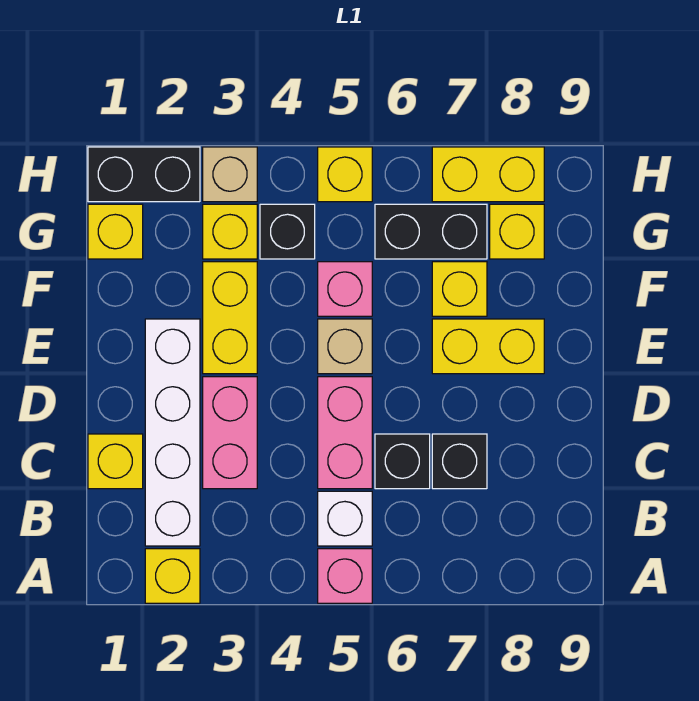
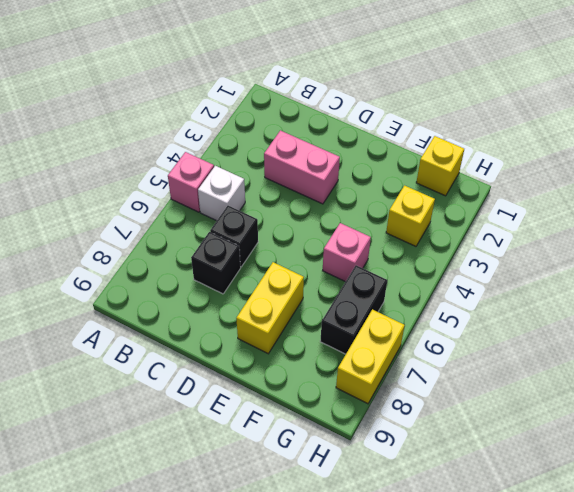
none -> yellow 1x1 brick [145,549,200,603]
none -> white 1x4 brick [145,319,200,546]
none -> yellow 1x1 brick [88,434,143,489]

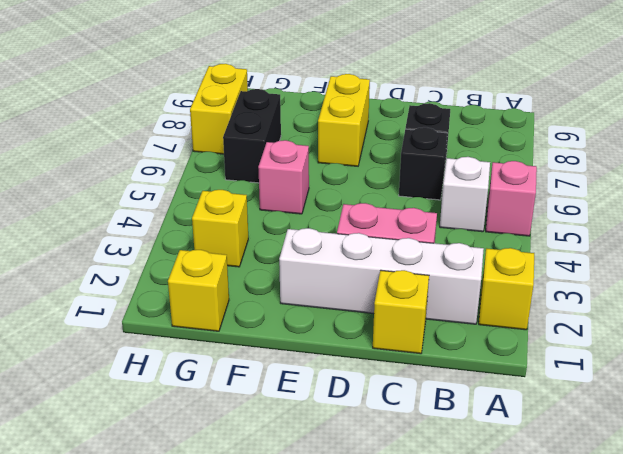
none -> pink 1x2 brick [318,377,372,489]
none -> yellow 1x2 brick [203,262,257,374]
none -> tan 1x1 brick [318,319,372,374]

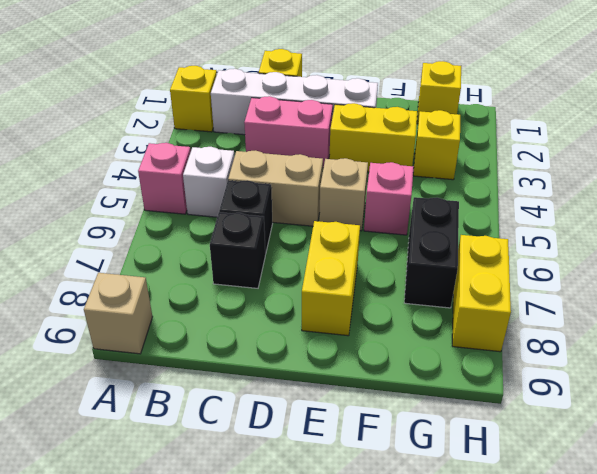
tan 1x1 brick [84,273,153,354] -> tan 1x1 brick moved to [203,147,257,202]
tan 1x2 brick [228,150,323,226] -> pink 1x2 brick [318,377,372,489]
none -> yellow 1x1 brick [432,262,487,316]
none -> black 1x1 brick [260,204,315,259]
none -> yellow 1x1 brick [490,204,544,259]

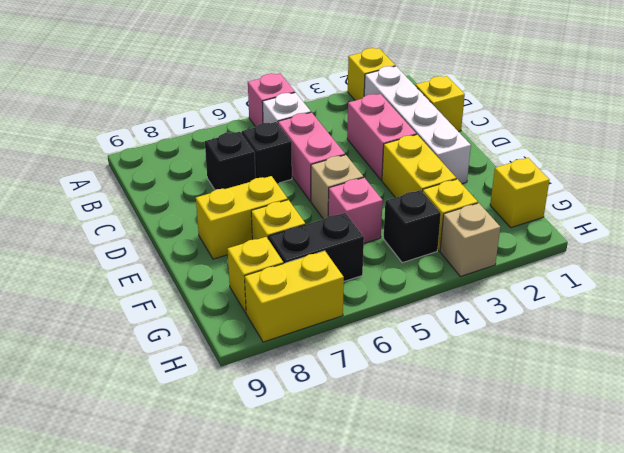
none -> black 1x2 brick [88,147,200,202]
none -> yellow 1x1 brick [318,147,372,202]

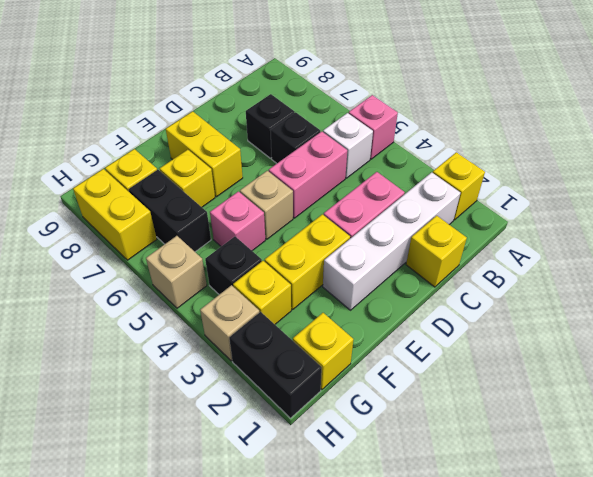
tan 1x1 brick [146,236,207,308] -> yellow 1x1 brick [318,147,372,202]

